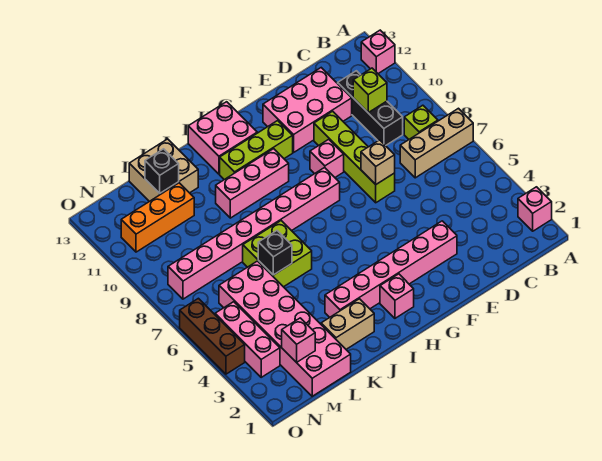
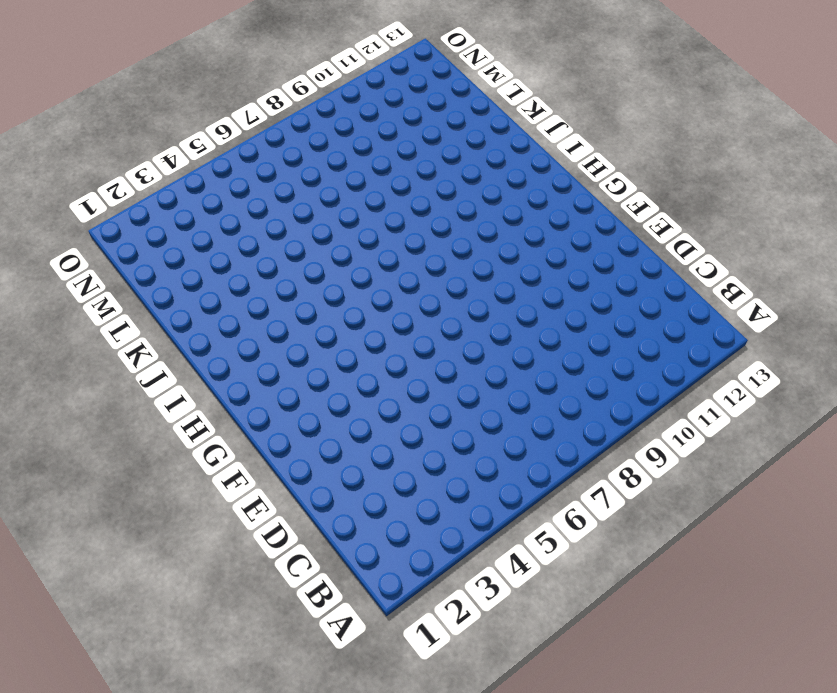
none -> pink 1x1 brick [518,187,552,231]
none -> tan 1x3 brick [400,108,473,178]
none -> pink 1x1 brick [361,30,395,74]

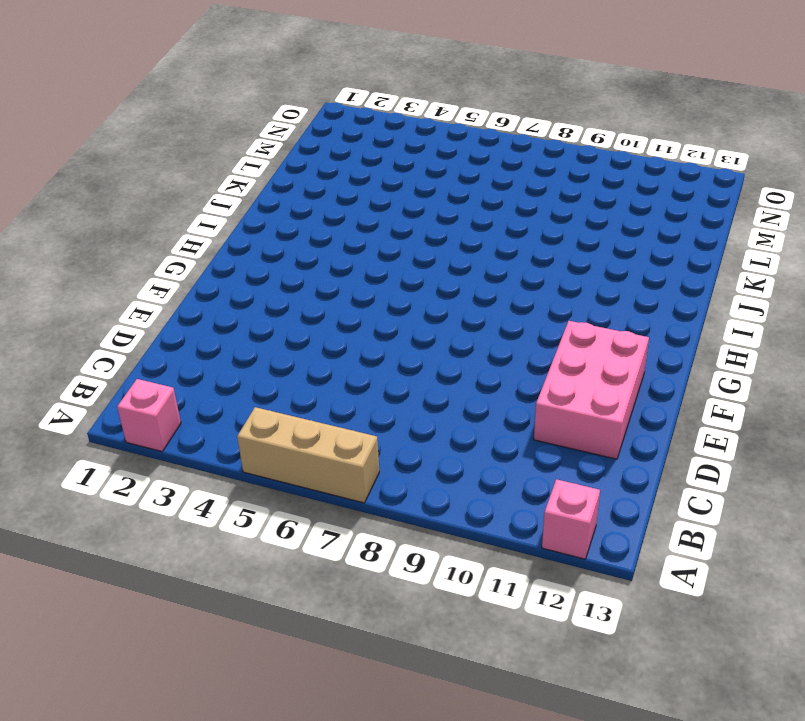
tan 1x3 brick [237,407,379,503] -> tan 1x3 brick turned to [400,108,473,178]
none -> lime 1x1 brick [404,105,438,139]
none -> black 1x3 brick [338,71,403,146]
none -> pink 1x6 brick [325,221,457,317]

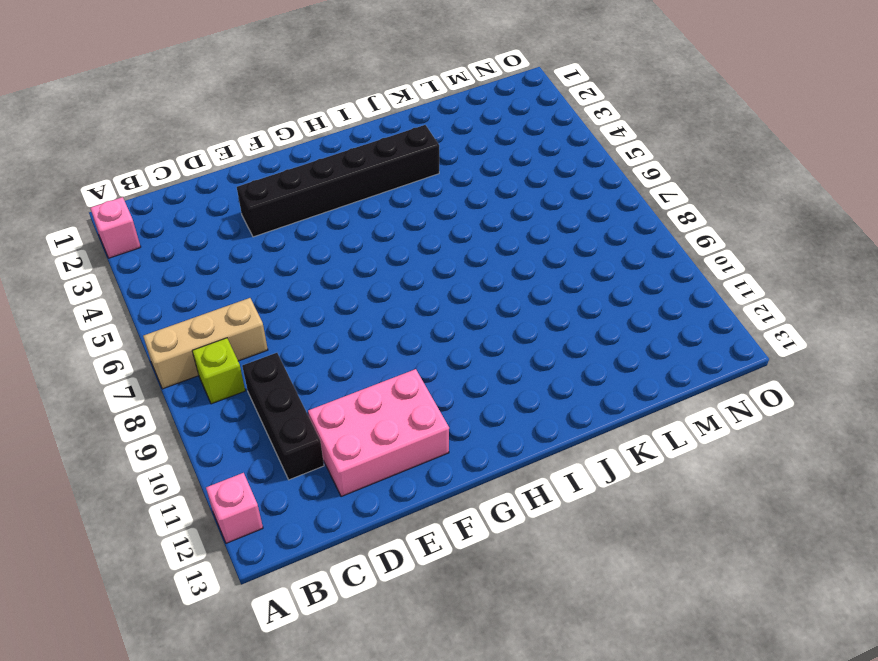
black 1x6 brick [237,125,439,237] -> pink 1x6 brick [325,221,457,317]
none -> lime 1x4 brick [314,111,395,203]
none -> pink 1x1 brick [310,139,344,177]
none -> pink 1x8 brick [168,168,340,299]

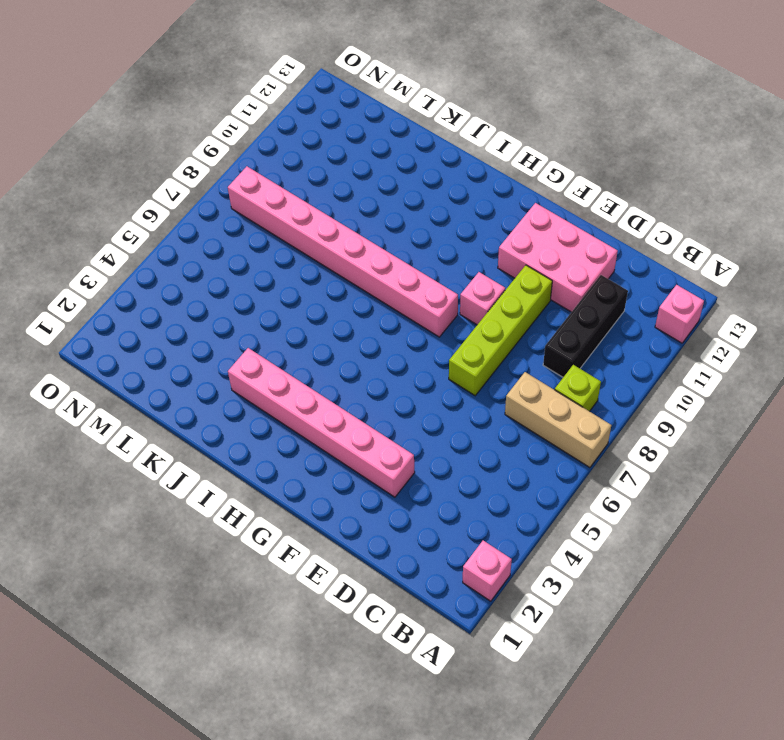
none -> lime 1x3 brick [220,121,293,180]
none -> pink 1x1 brick [380,274,414,318]
none -> pink 1x3 brick [216,149,289,218]

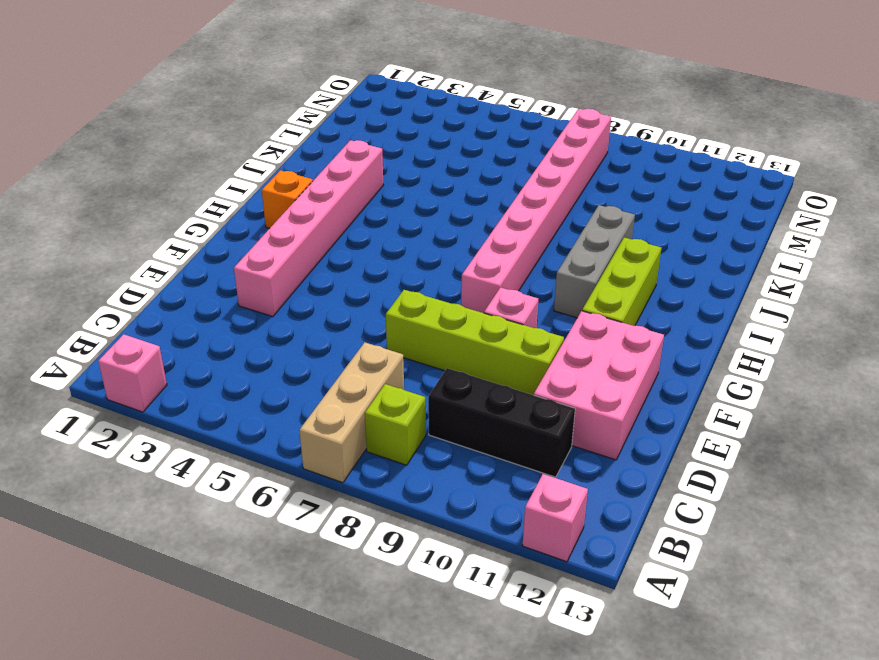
orange 1x1 brick [262,170,313,228] -> pink 1x1 brick [380,274,414,318]
grey 1x3 brick [554,205,635,318] -> pink 1x3 brick [216,149,289,218]
none -> pink 2x2 brick [188,102,257,174]
none -> tan 1x2 brick [321,299,374,349]
none -> lime 2x2 brick [243,221,312,287]

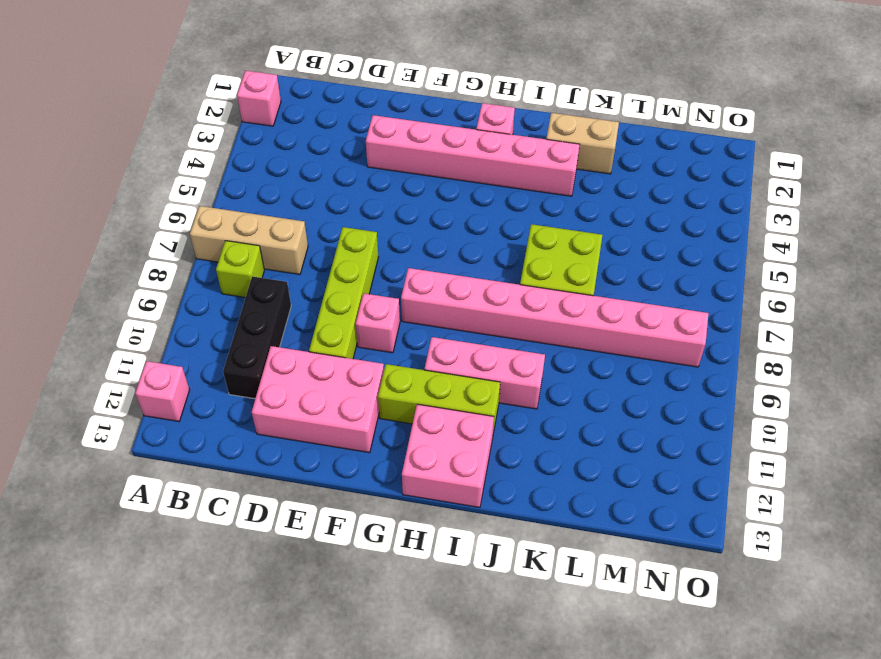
none -> tan 2x2 brick [129,139,198,201]
none -> pink 2x6 brick [219,261,351,396]
none -> orange 1x3 brick [121,183,194,252]

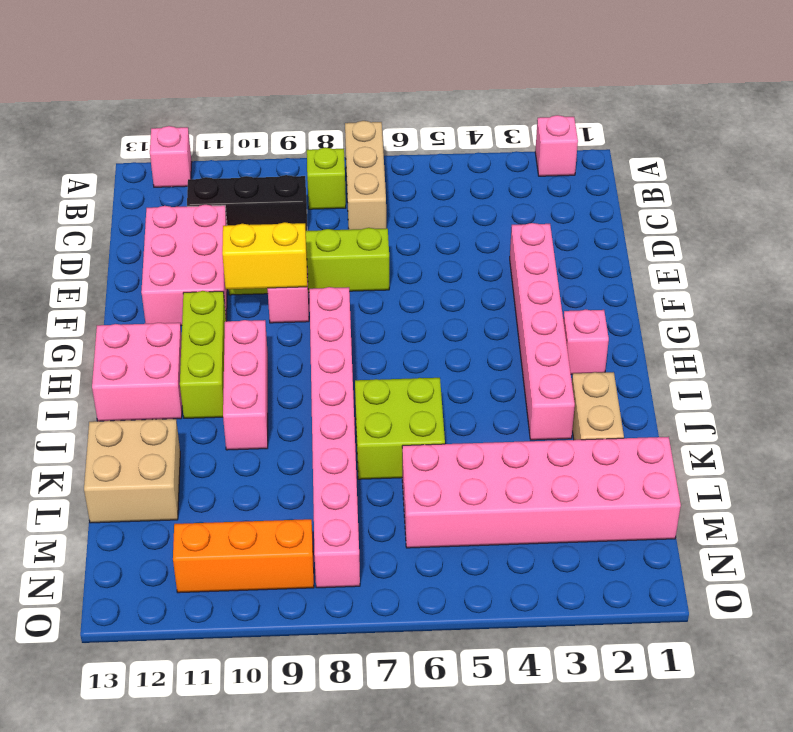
yellow 1x2 brick [222,222,307,289] -> none
orange 1x3 brick [173,519,314,593] -> orange 1x3 brick turned to [121,183,194,252]
none -> pink 1x3 brick [215,302,280,377]
none -> brown 1x3 brick [180,298,245,374]
none -> lime 1x1 brick [353,68,387,112]

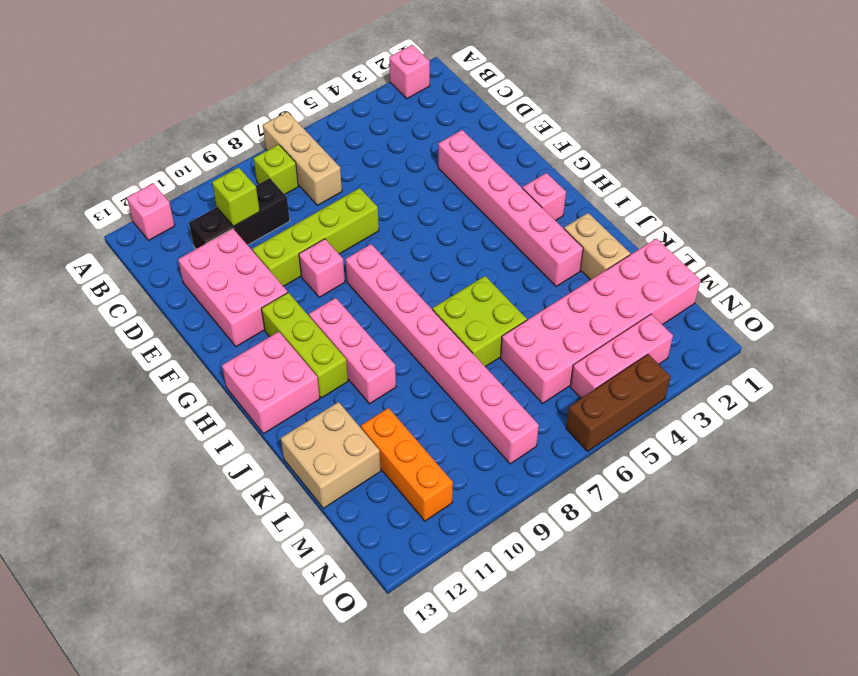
none -> tan 1x1 brick [361,140,395,184]
none -> black 1x1 brick [258,231,292,275]
none -> black 1x1 brick [145,149,179,193]

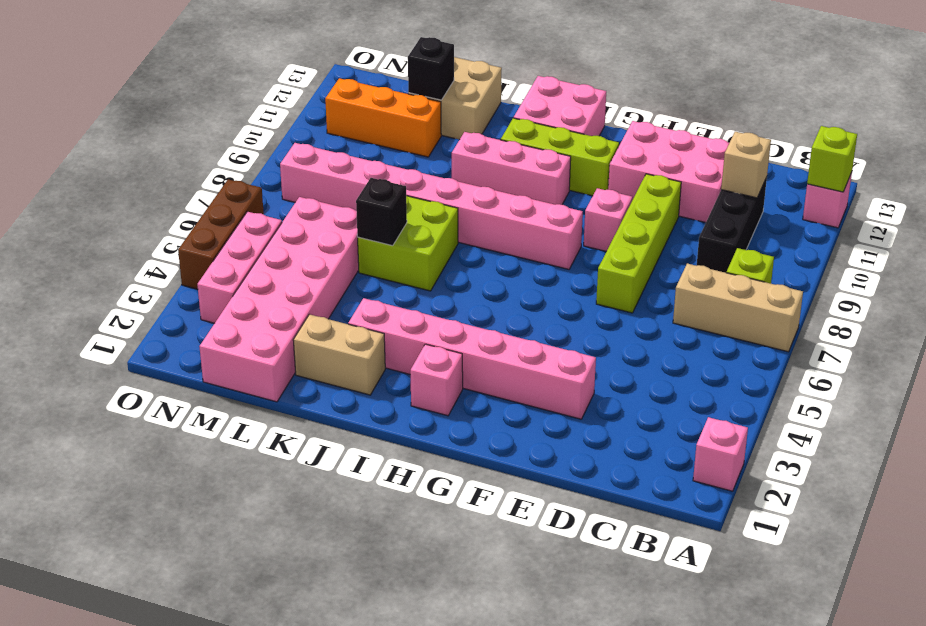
lime 1x1 brick [807,126,857,192] -> lime 1x1 brick moved to [353,68,387,112]
tan 1x1 brick [721,132,771,198] -> tan 1x1 brick moved to [361,140,395,184]
none -> pink 1x1 brick [282,318,315,363]

